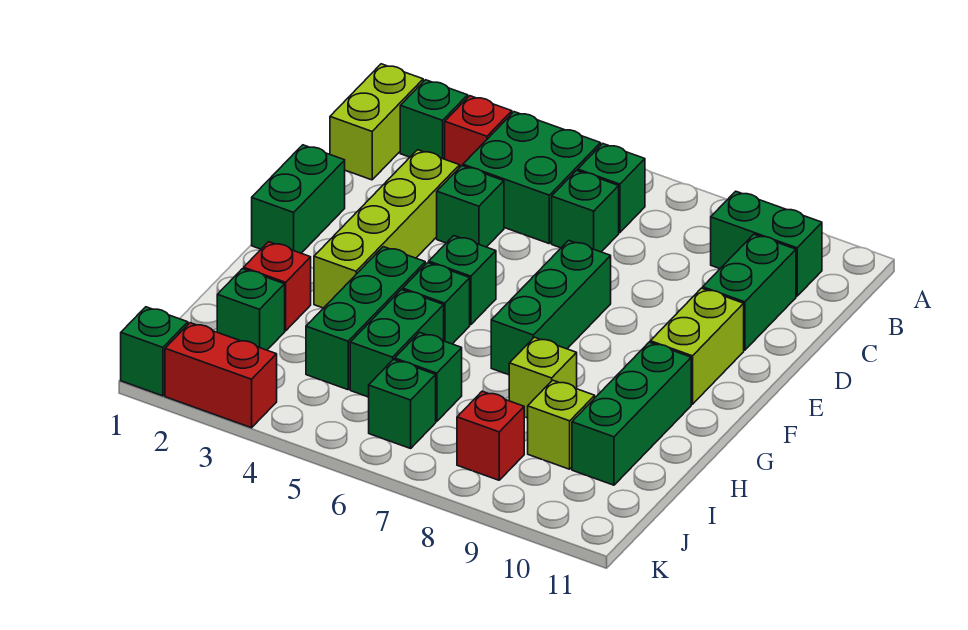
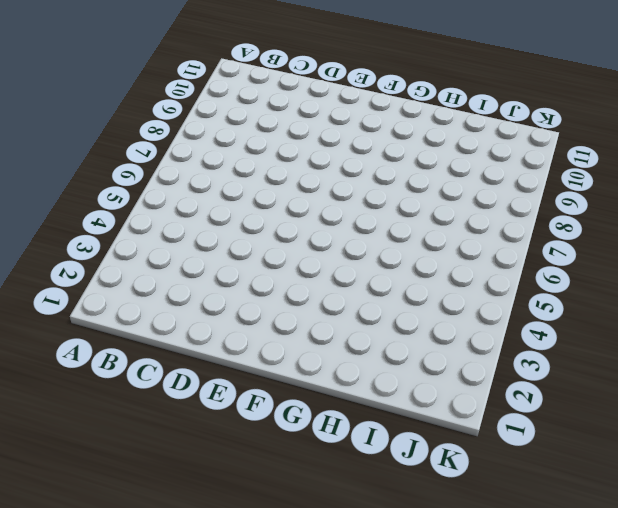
none -> lime 1x2 brick [330,64,423,180]
none -> green 1x1 brick [400,80,468,159]
none -> red 1x1 brick [445,96,512,167]

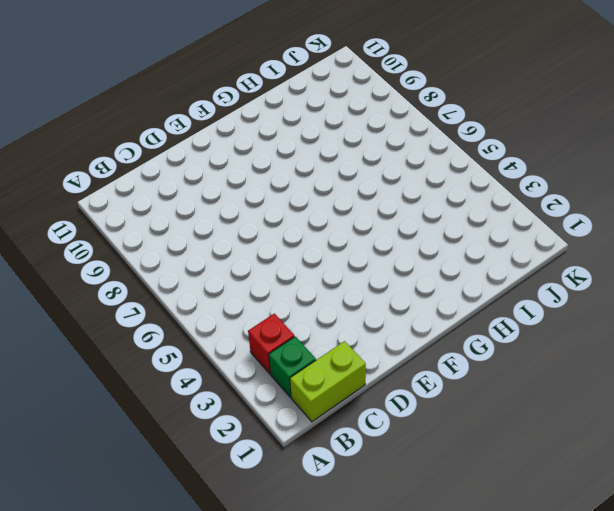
none -> green 2x2 brick [463,112,601,243]
none -> green 1x1 brick [578,144,645,233]
none -> green 1x2 brick [711,191,822,296]

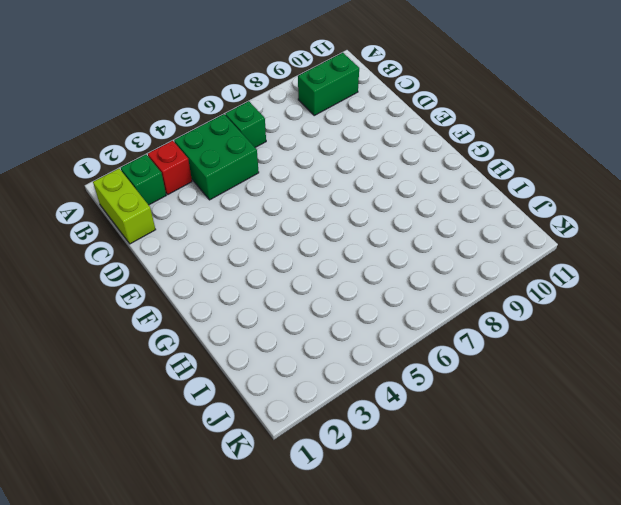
none -> green 1x1 brick [552,171,619,252]
none -> green 1x2 brick [703,234,796,350]
none -> lime 1x4 brick [314,150,460,308]

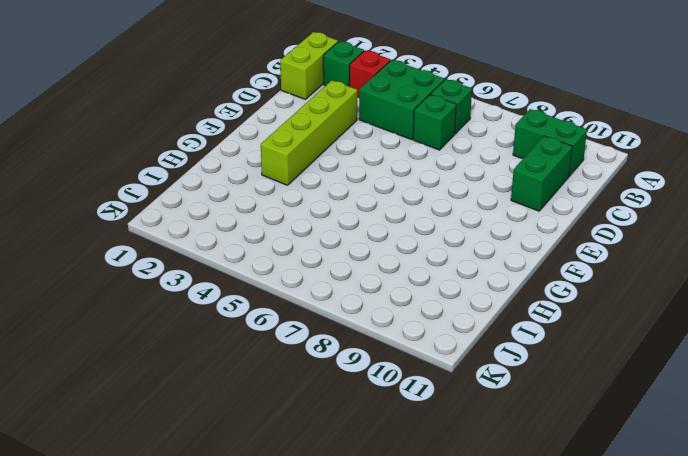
none -> green 1x1 brick [437,166,504,247]
none -> green 1x2 brick [252,145,345,253]
none -> green 1x3 brick [491,240,611,375]

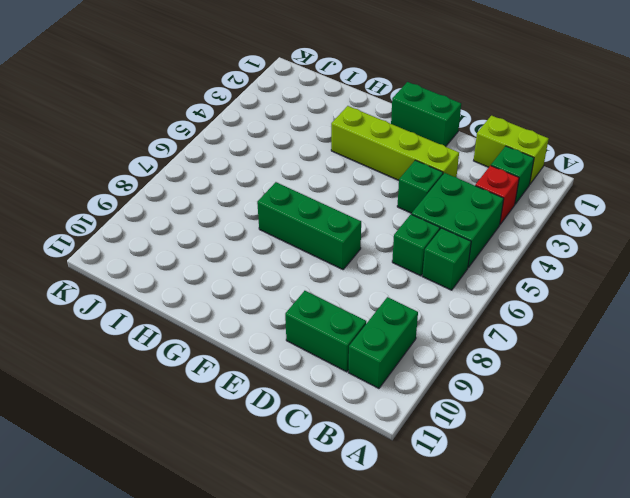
none -> lime 1x2 brick [650,288,744,404]
none -> green 1x1 brick [429,236,496,325]
none -> green 1x3 brick [306,247,425,390]

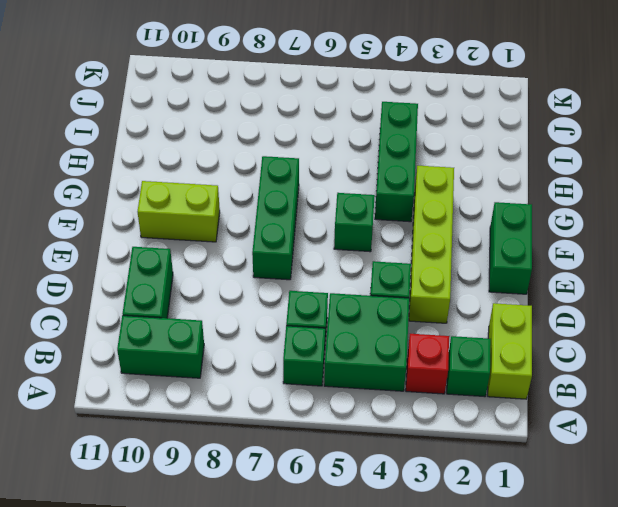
lime 1x2 brick [138,181,220,242] -> lime 1x2 brick turned to [650,288,744,404]
none -> green 1x1 brick [403,263,470,344]
none -> green 1x3 brick [572,342,691,485]
none -> red 1x1 brick [244,242,311,331]

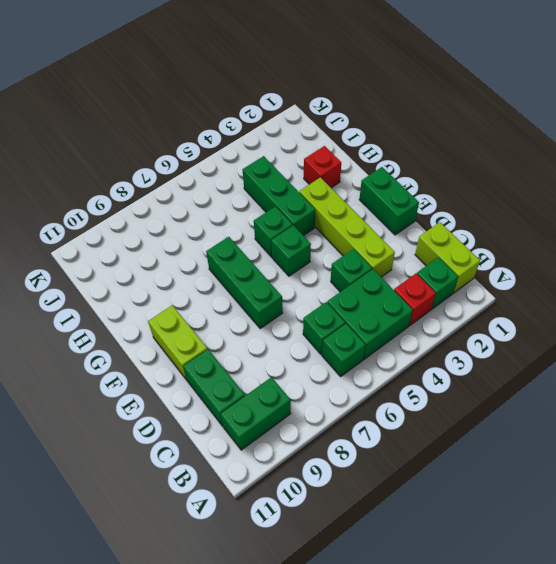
none -> green 1x3 brick [572,342,691,485]
none -> green 1x2 brick [350,290,444,397]
none -> lime 1x1 brick [509,337,577,418]

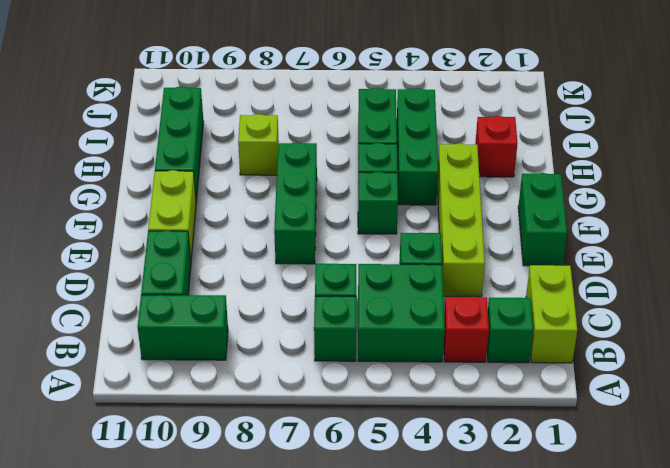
none -> green 1x1 brick [217,269,285,350]
none -> green 1x1 brick [395,332,462,422]
none -> lime 1x1 brick [528,380,595,469]

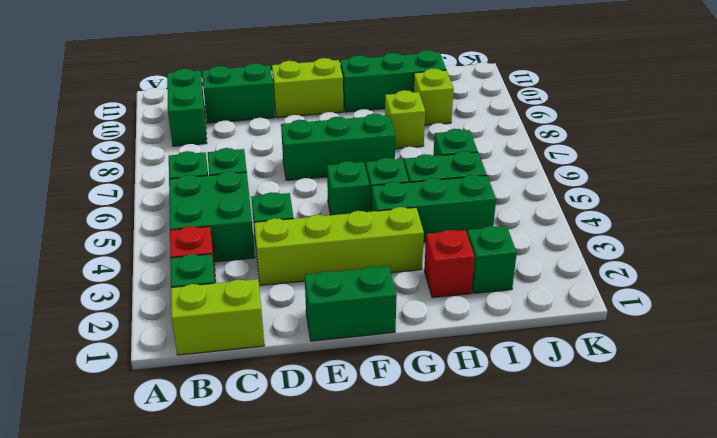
none -> green 1x1 brick [369,359,436,448]
none -> red 1x1 brick [457,391,524,480]
none -> green 1x1 brick [121,307,188,396]

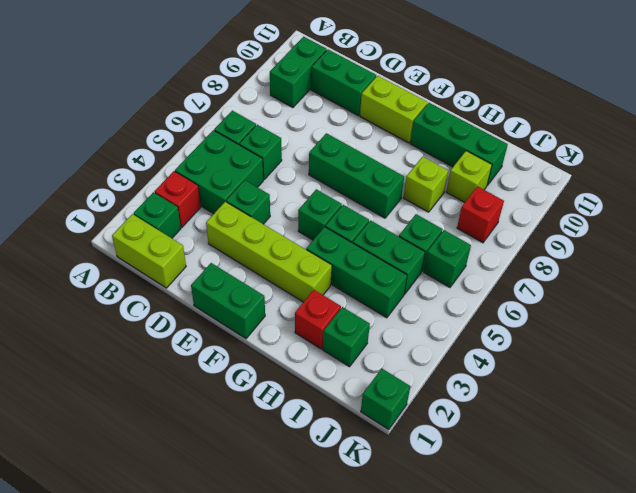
none -> red 1x2 brick [165,323,277,428]

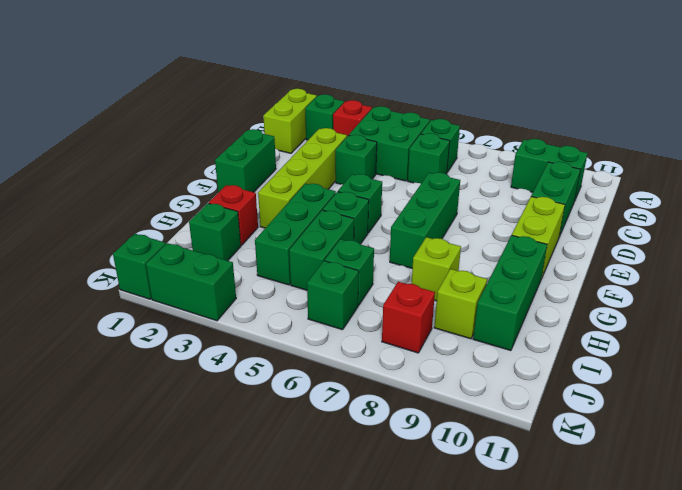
green 1x2 brick [146,243,236,321] -> red 1x2 brick [165,323,277,428]

